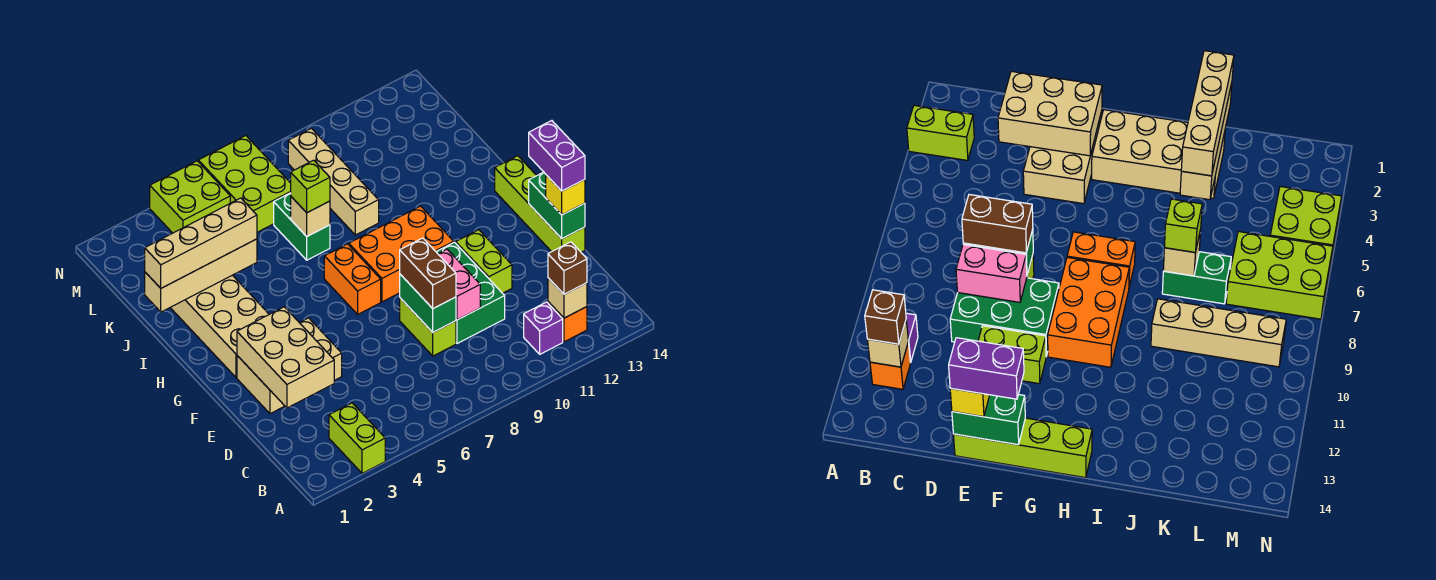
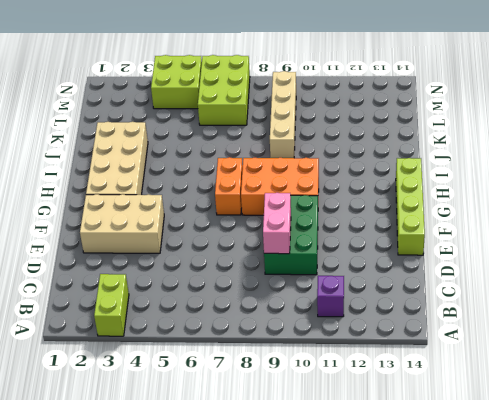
none -> orange 1x1 brick [548,302,587,342]
none -> lime 1x2 brick [400,298,456,356]
none -> lime 1x2 brick [456,230,512,293]

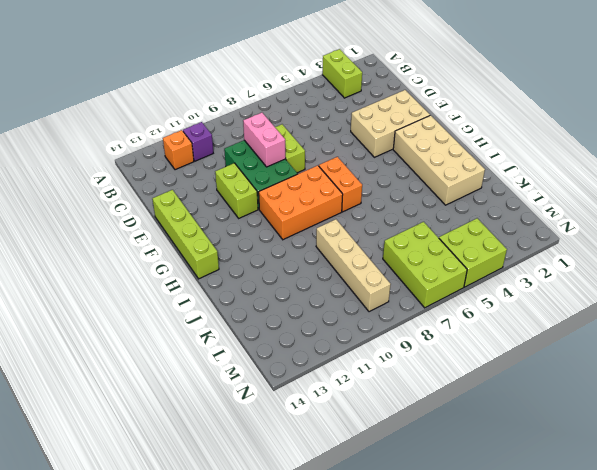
none -> green 1x2 brick [274,193,330,260]
none -> tan 1x1 brick [548,278,587,318]
none -> tan 2x3 brick [237,307,334,408]

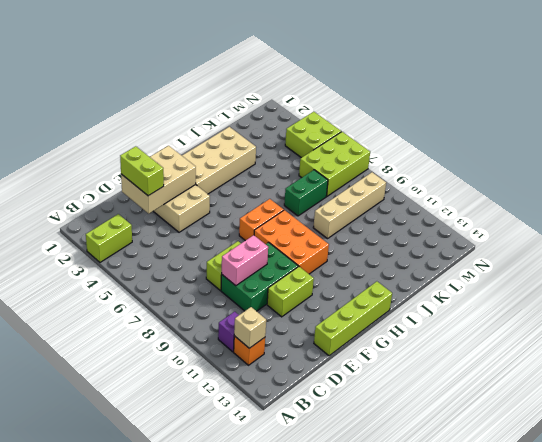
lime 1x2 brick [120,146,164,196] -> none
none -> green 1x2 brick [400,274,456,332]
none -> green 1x2 brick [529,172,585,239]
none -> tan 1x4 brick [145,239,257,312]

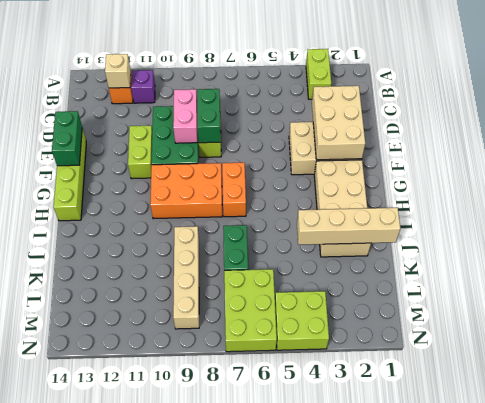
none -> tan 1x1 brick [291,197,330,236]
none -> brown 1x1 brick [548,242,587,294]
none -> brown 1x2 brick [400,238,456,308]

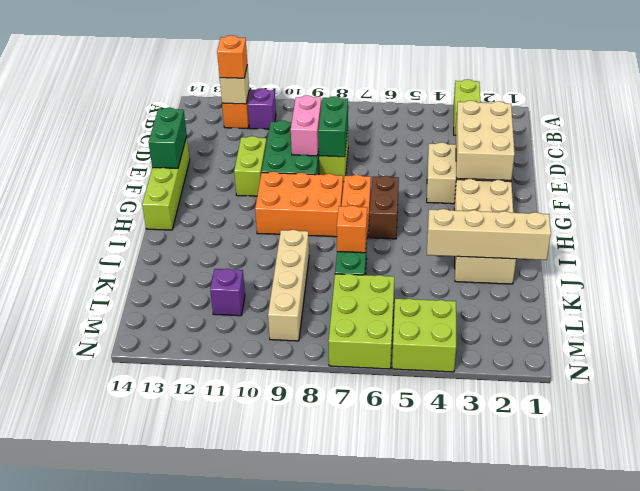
orange 1x1 brick [217,35,247,78] -> brown 1x1 brick [548,242,587,294]
brown 1x2 brick [369,176,399,239] -> brown 1x2 brick moved to [400,238,456,308]
orange 1x1 brick [337,205,367,253] -> tan 1x1 brick [291,197,330,236]
purple 1x1 brick [210,269,245,316] -> none
none -> yellow 1x1 brick [546,175,585,215]
none -> tan 1x4 brick [145,198,257,288]
none -> lime 1x1 brick [291,160,330,213]

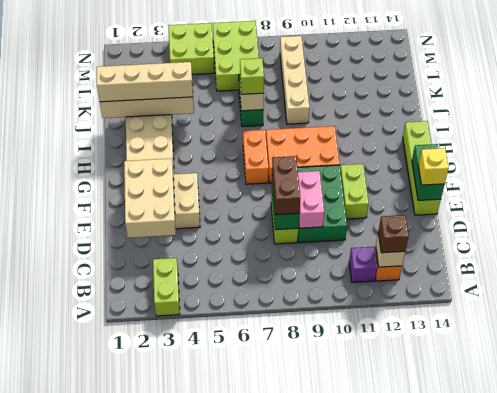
none -> purple 1x2 brick [529,121,585,191]

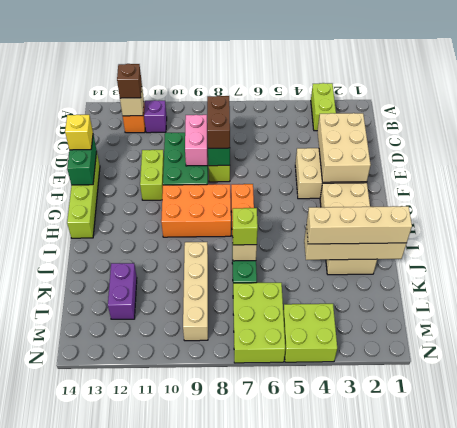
purple 1x2 brick [108,263,137,319] -> purple 1x2 brick moved to [529,121,585,191]

